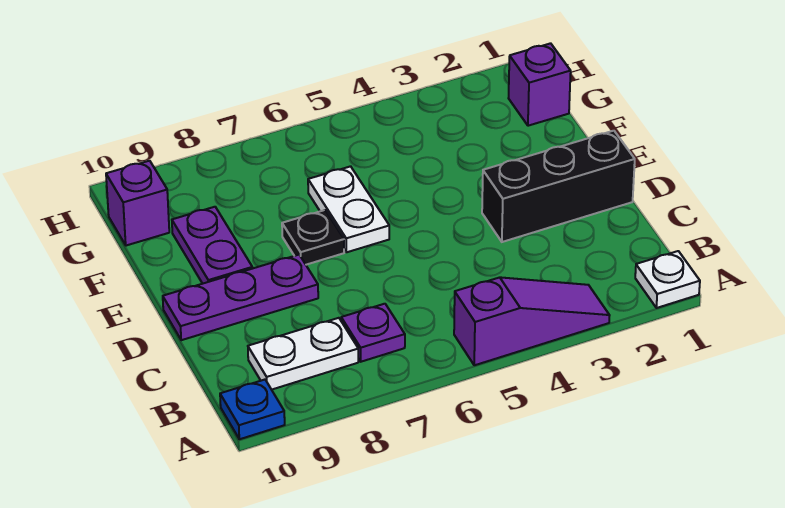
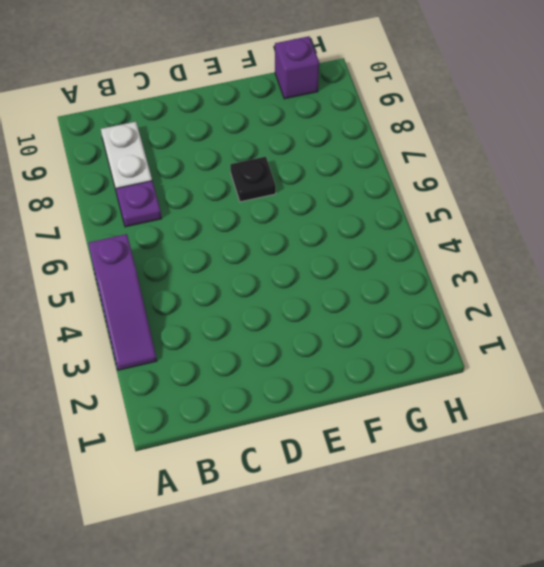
none -> white 1x1 plate [635,251,700,308]
none -> blue 1x1 plate [220,380,285,439]
none -> black 1x3 brick [482,131,635,242]

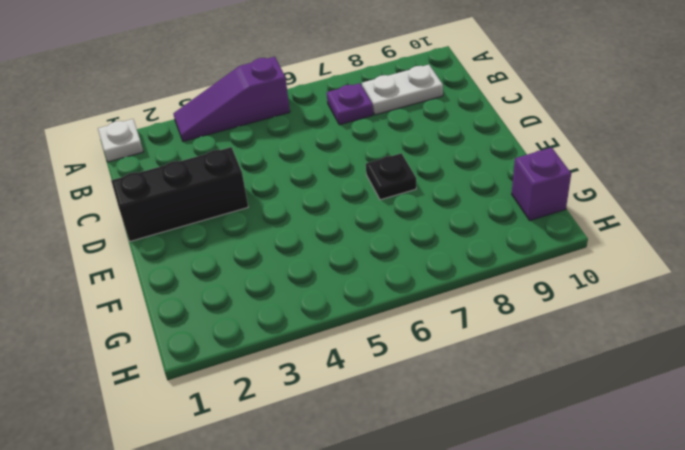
none -> blue 1x1 plate [220,380,285,439]
none -> purple 1x3 plate [163,255,318,340]
none -> white 1x2 plate [308,166,389,252]

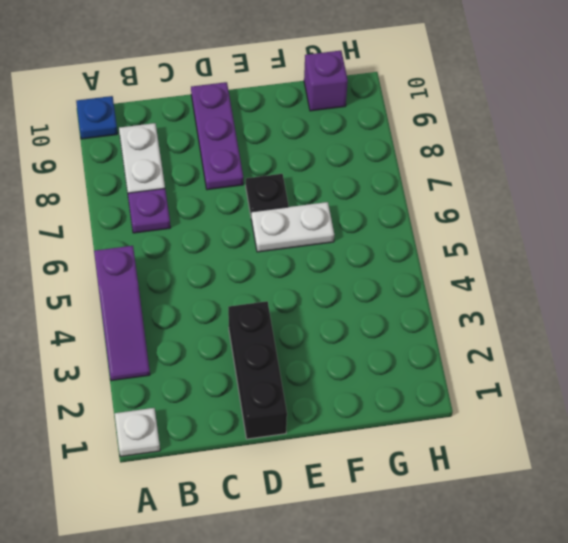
none -> purple 1x2 plate [172,207,252,284]
none -> purple 1x1 brick [509,43,571,126]

